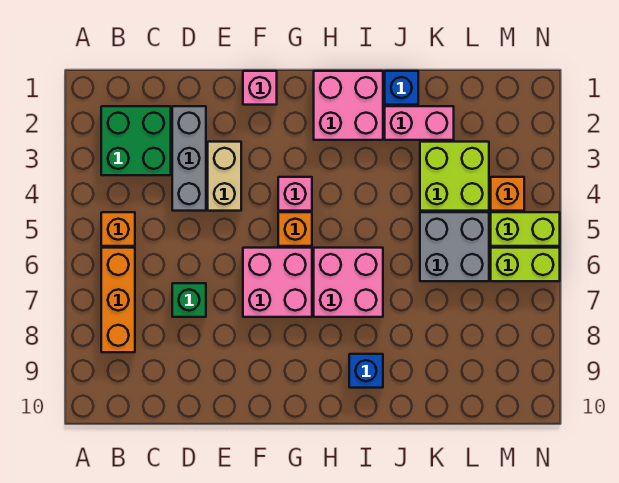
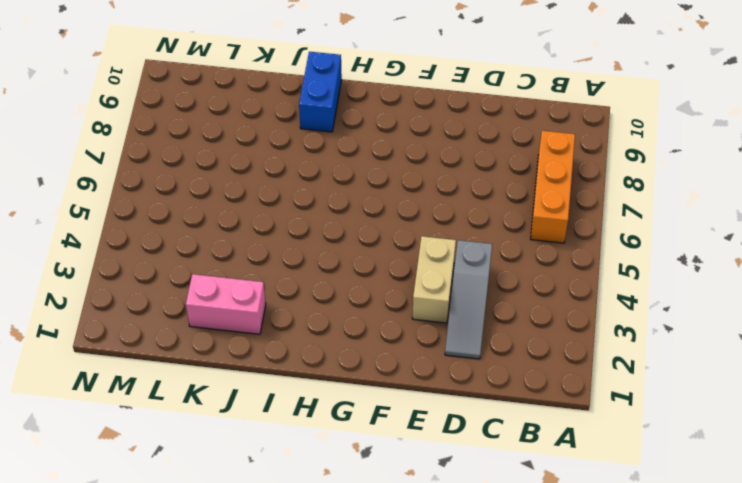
grey 1x3 slope [445,240,492,359] -> grey 1x3 brick [172,106,206,211]
blue 1x2 brick [299,52,342,132] -> blue 1x1 brick [349,354,383,388]
none -> green 2x2 brick [101,106,171,175]
none -> orange 1x1 brick [101,212,135,246]
none -> green 1x1 brick [172,283,206,317]

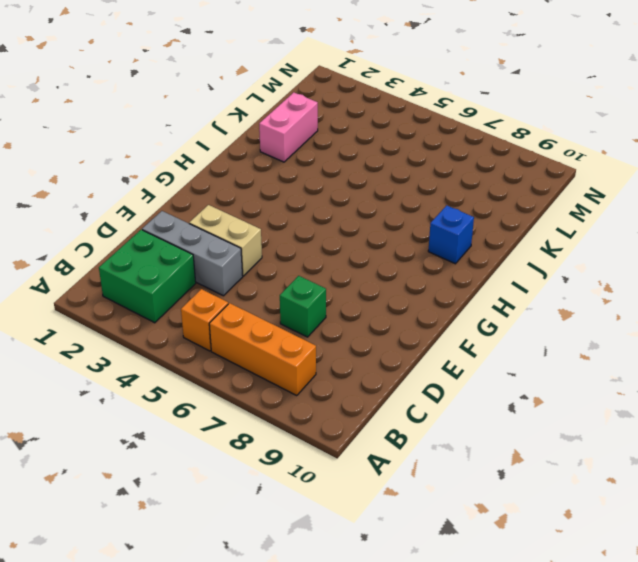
none -> pink 1x1 brick [243,71,277,105]
none -> pink 2x2 brick [243,248,312,317]
none -> pink 1x1 brick [278,177,312,211]

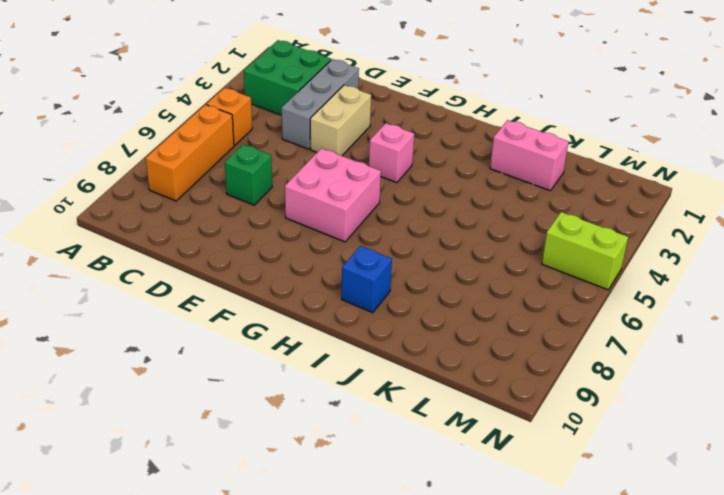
none -> pink 1x1 brick [243,71,277,105]
none -> orange 1x1 brick [278,212,312,246]
none -> pink 2x2 brick [314,71,383,140]

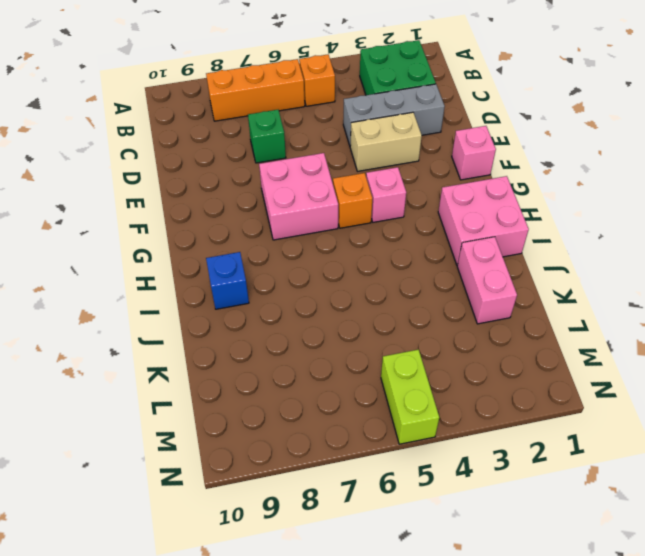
none -> pink 2x2 brick [314,248,383,317]
none -> blue 1x1 brick [385,71,418,105]
none -> lime 2x2 brick [420,142,489,211]

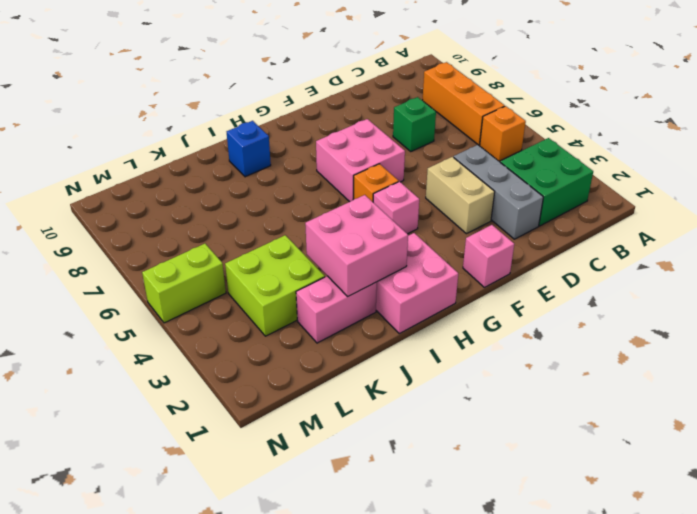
pink 2x2 brick [305,195,408,296] -> pink 2x2 brick moved to [314,248,383,317]
none -> blue 1x1 brick [385,71,418,105]
none -> grey 2x2 brick [420,212,489,281]
none -> orange 1x1 brick [491,177,524,211]

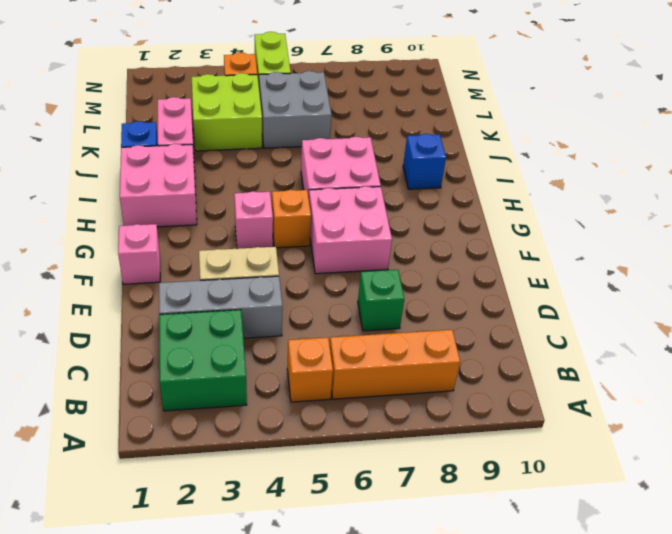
none -> lime 1x2 brick [491,248,560,281]

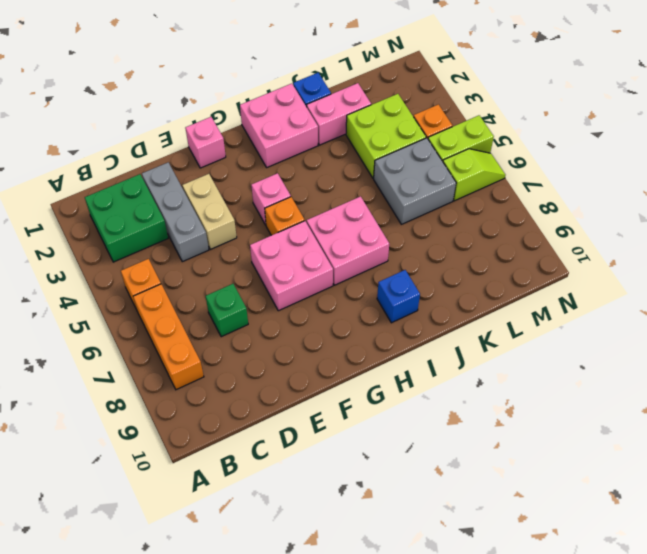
lime 1x2 slope [443,149,505,201] -> lime 1x2 brick [491,248,560,281]

